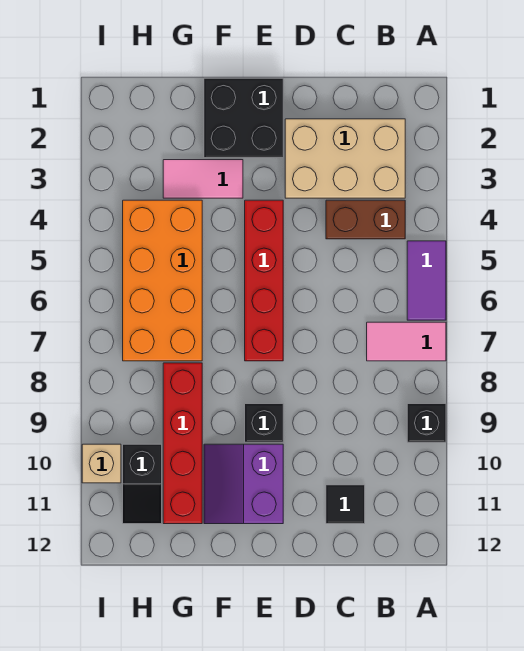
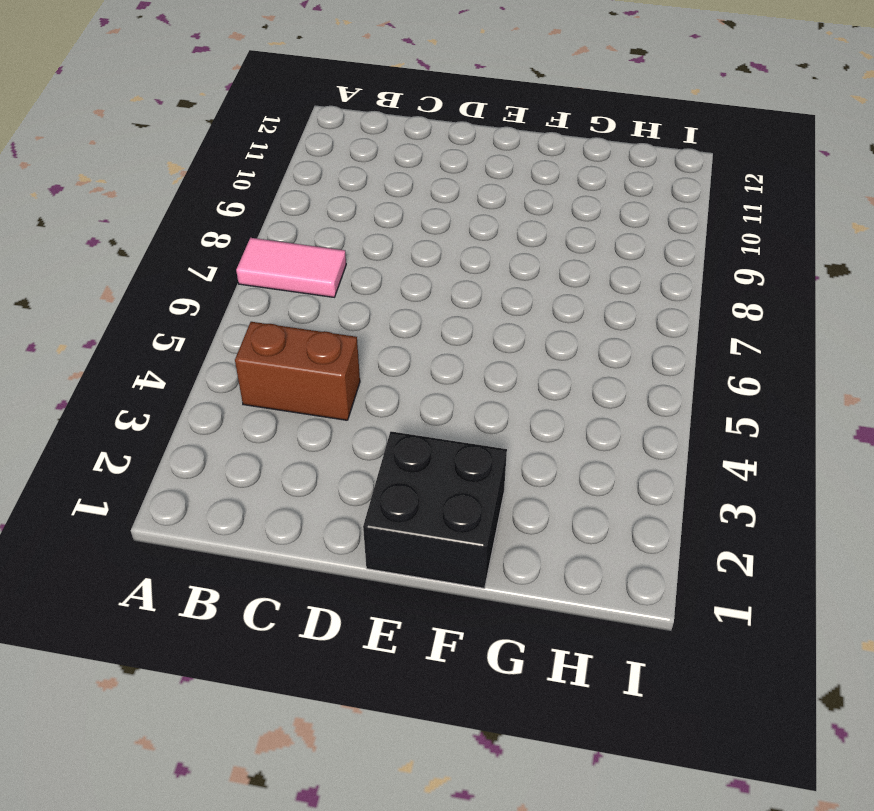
none -> purple 1x2 tile [407,241,446,320]
none -> black 1x1 brick [407,404,446,442]
none -> tan 2x3 brick [285,119,405,198]

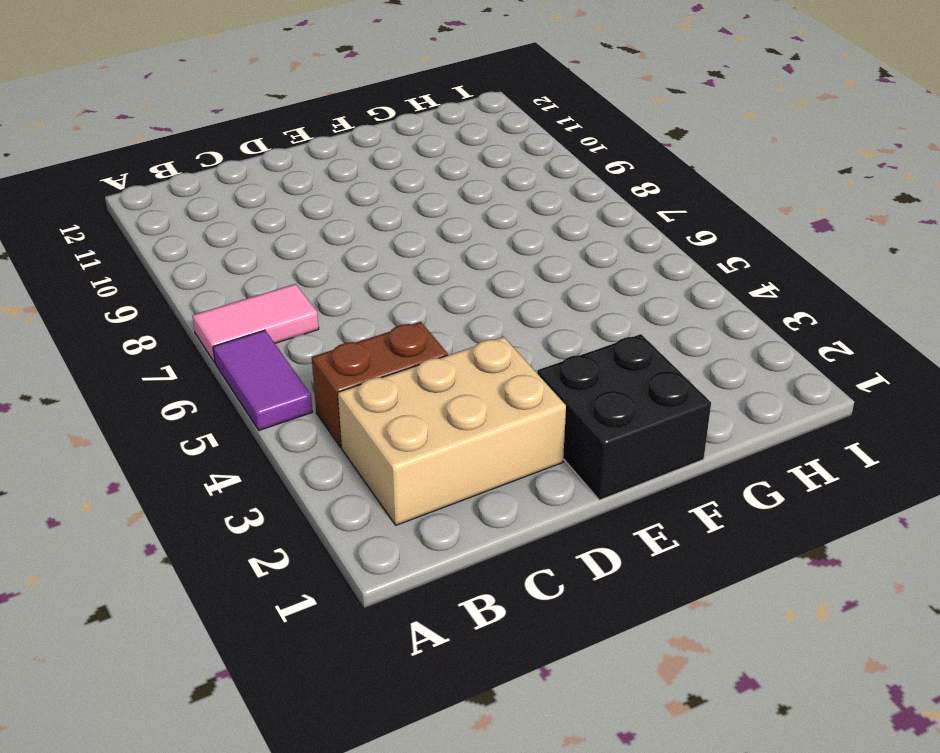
none -> black 1x1 brick [407,404,446,442]
none -> black 1x1 tile [326,485,365,524]
none -> red 1x4 brick [245,200,283,361]

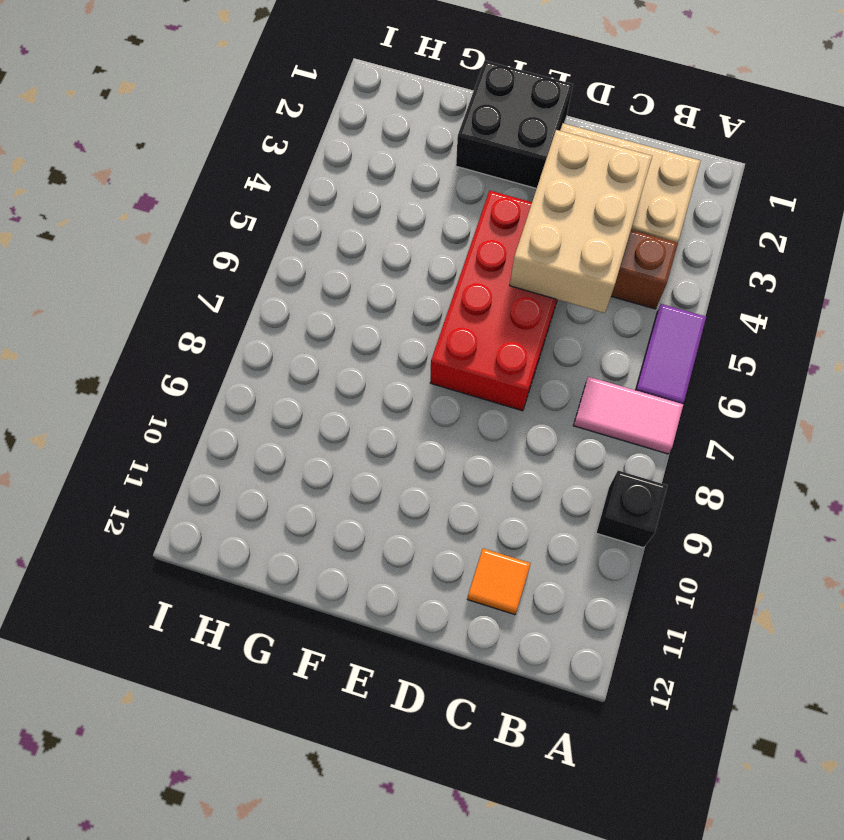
tan 2x3 brick [510,130,652,313] -> none
orange 1x1 tile [467,548,531,615] -> black 1x1 tile [326,485,365,524]
red 2x4 brick [430,191,557,411] -> red 1x4 brick [245,200,283,361]
none -> black 1x1 brick [245,404,283,442]
none -> purple 2x2 slope [204,444,283,524]
none -> pink 1x2 tile [163,160,243,198]

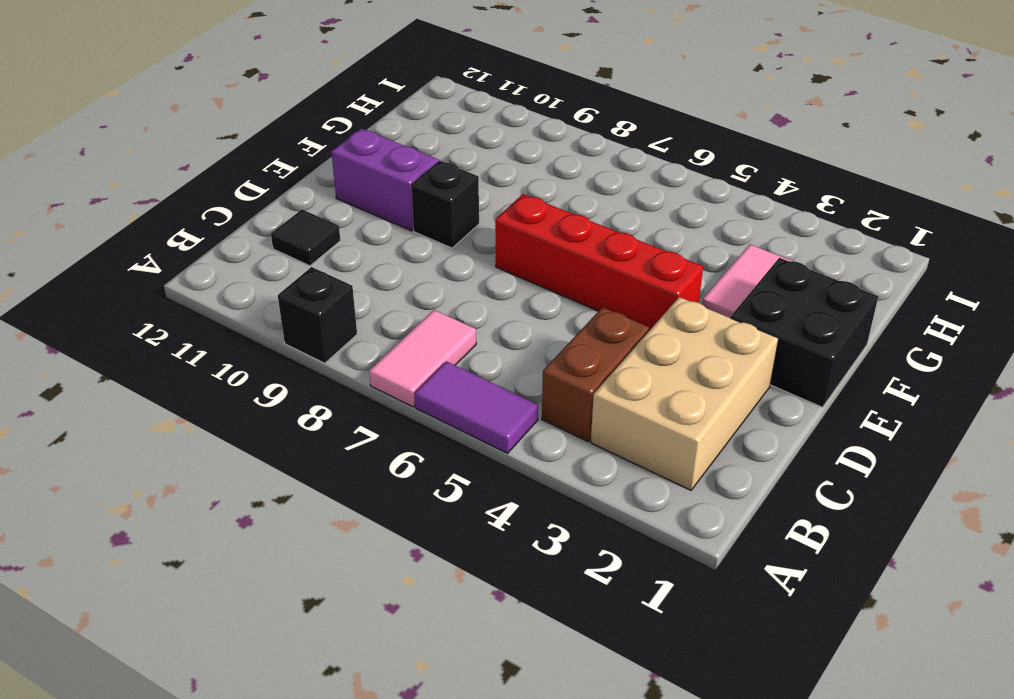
none -> orange 2x4 brick [123,200,202,361]
none -> red 1x4 brick [163,363,202,524]
none -> black 1x2 slope [123,444,162,524]

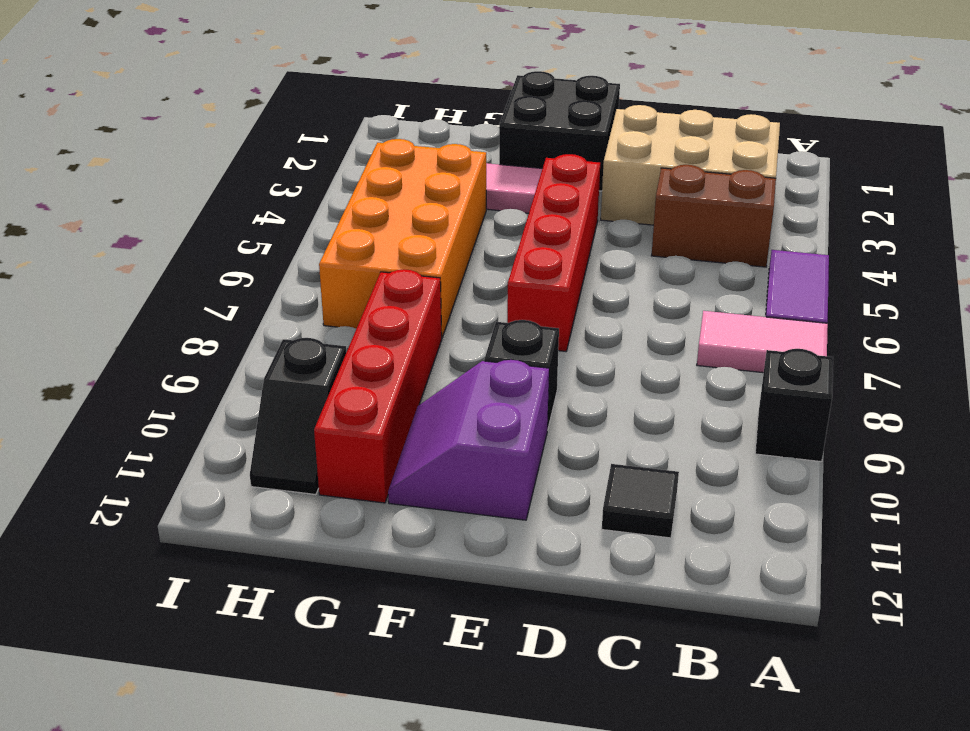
none -> tan 1x1 brick [82,444,121,483]

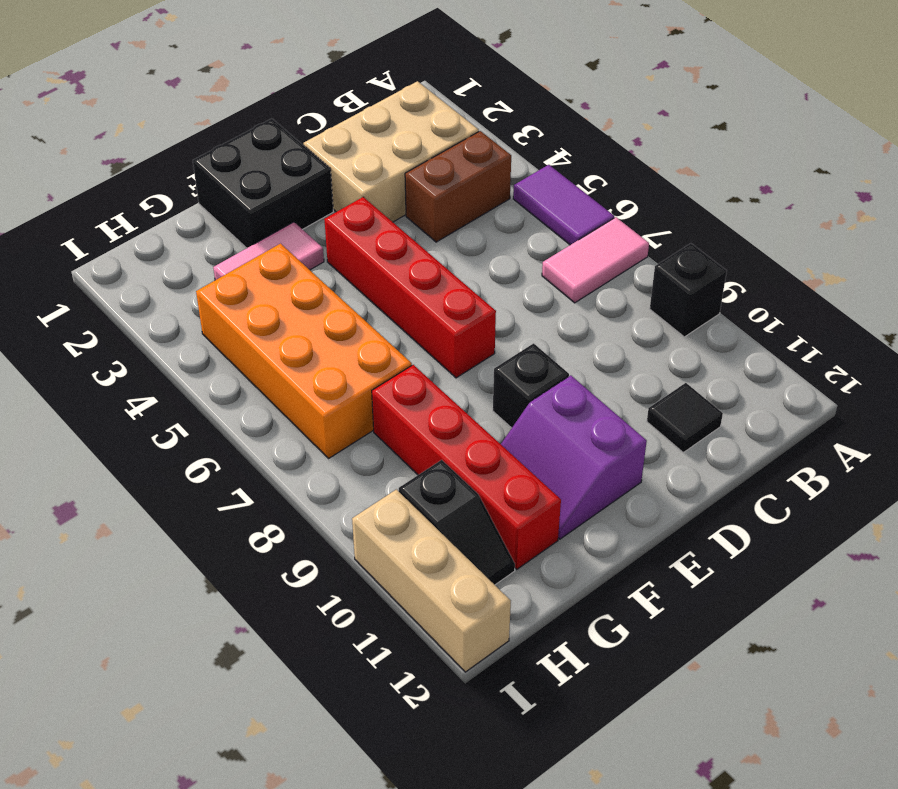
tan 1x3 brick [352,489,511,672] -> tan 1x1 brick [82,444,121,483]

